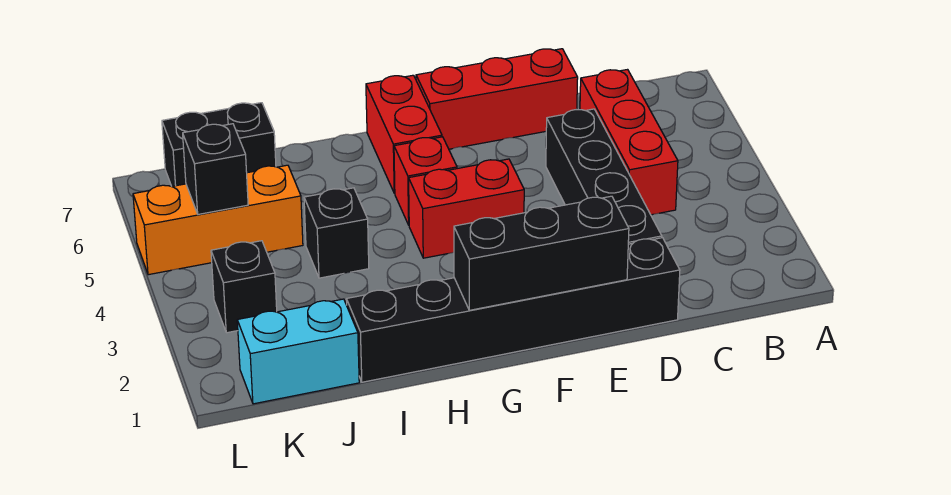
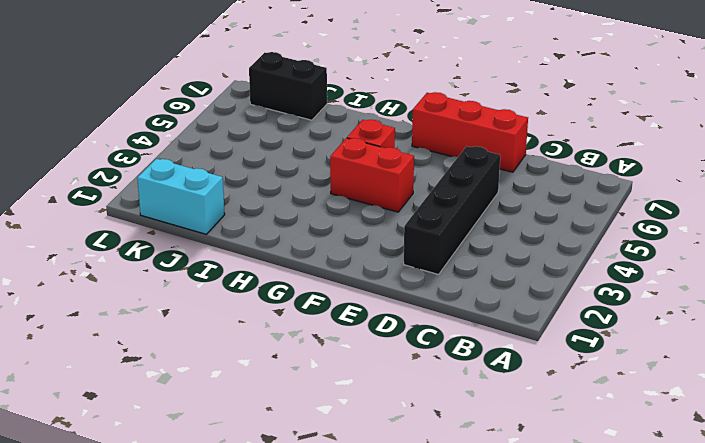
none -> red 1x3 brick [580,70,678,215]
none -> black 1x6 brick [346,238,680,382]
none -> red 1x2 brick [366,75,442,193]

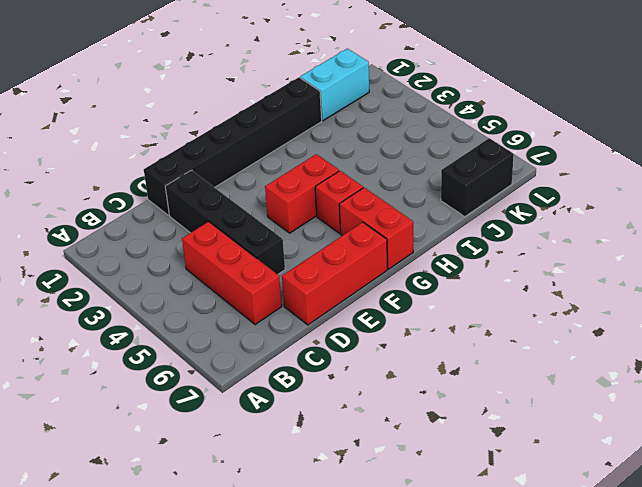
none -> black 1x1 brick [304,188,369,278]
none -> orange 1x3 brick [133,165,303,275]
none -> black 1x1 brick [211,241,277,333]

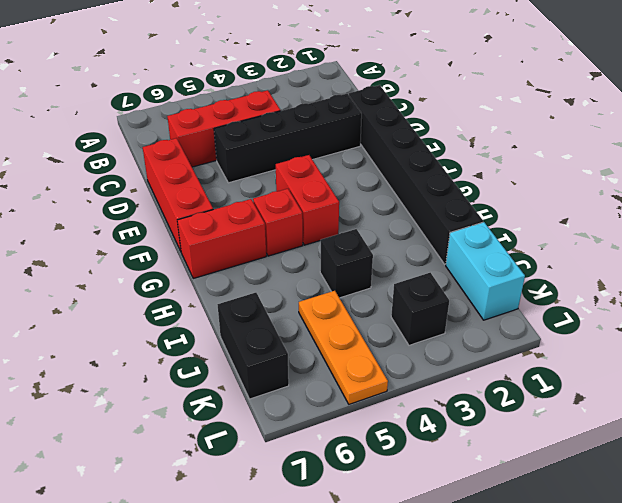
orange 1x3 plate [299,291,388,404] -> orange 1x3 brick [133,165,303,275]
none -> black 1x3 brick [454,196,629,310]
none -> black 1x1 brick [183,124,248,214]

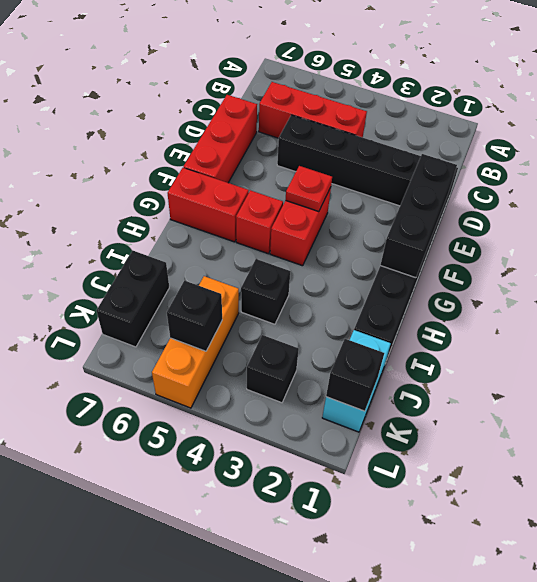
red 1x1 plate [286,166,332,212] -> none
black 1x1 brick [326,339,384,411] -> none

